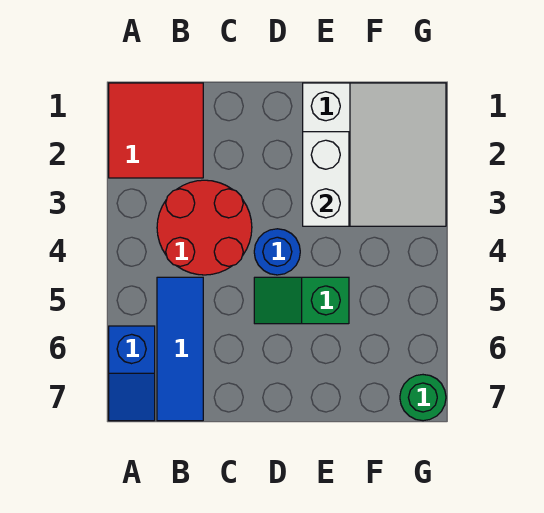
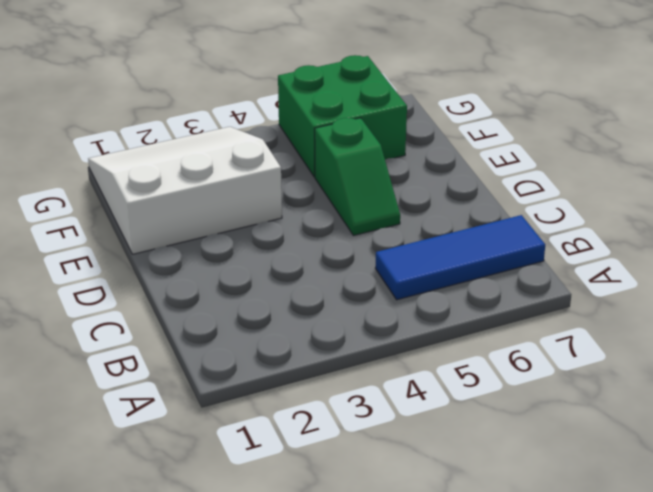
green 2x2 brick [278,55,407,177] -> none
none -> red 2x2 tile [109,83,203,178]
none -> blue 1x2 slope [109,326,155,421]

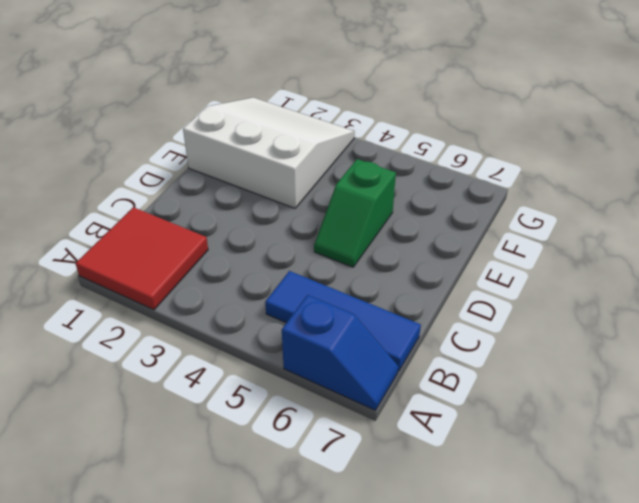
none -> red 2x2 round brick [157,180,252,275]
none -> blue 1x1 round brick [254,229,300,275]

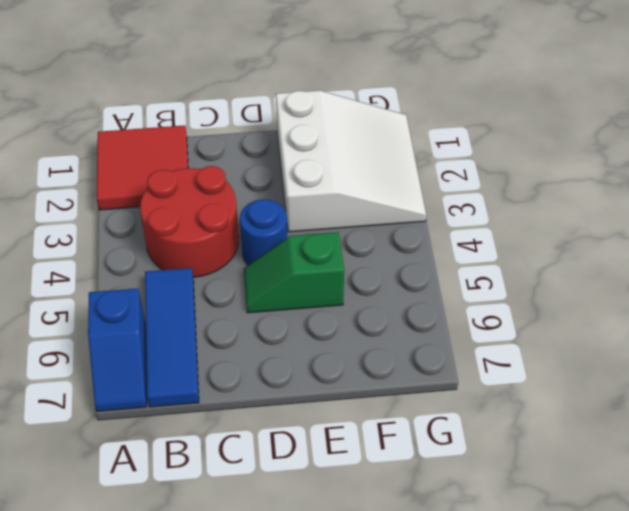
none -> green 1x1 round brick [400,375,446,421]
none -> white 1x2 brick [303,132,349,226]

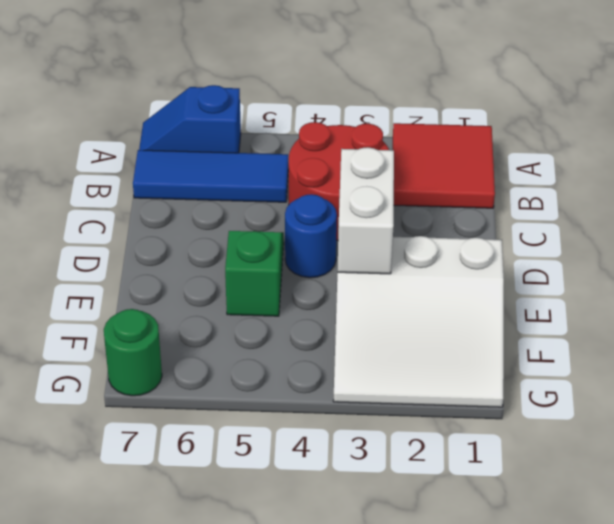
white 1x2 brick [337,147,394,274] -> white 1x2 brick turned to [303,132,349,226]

